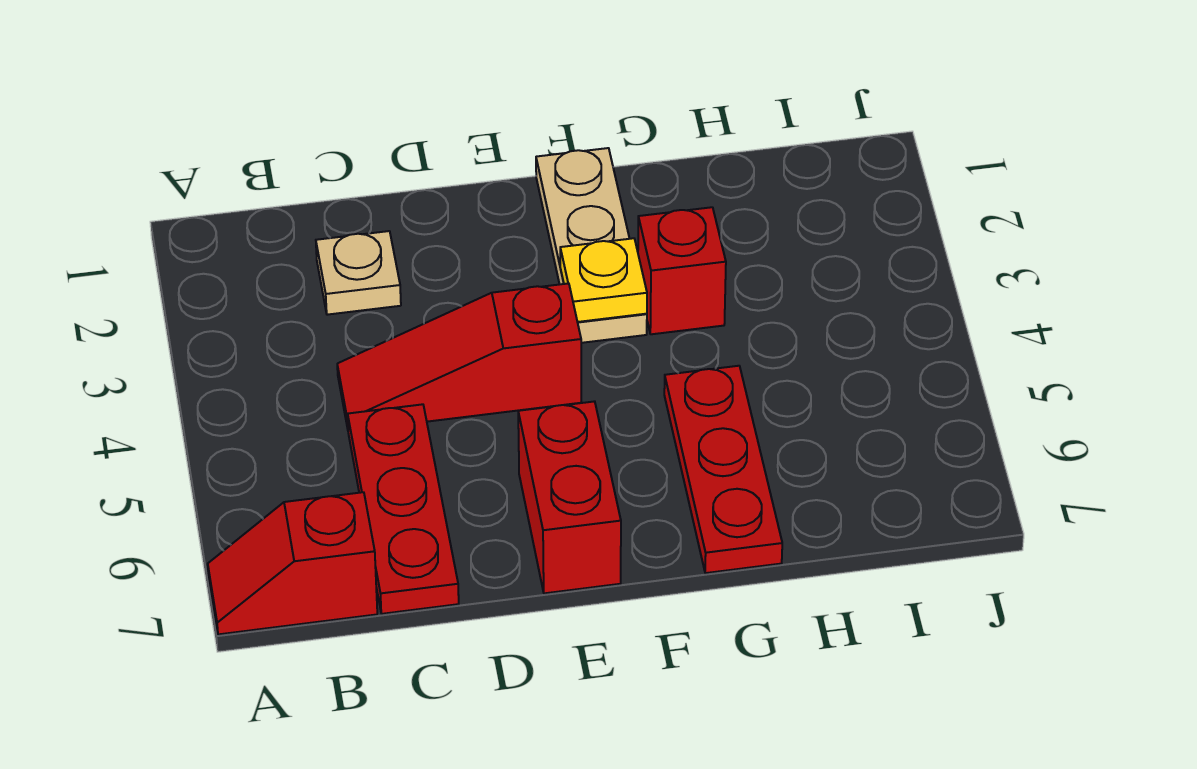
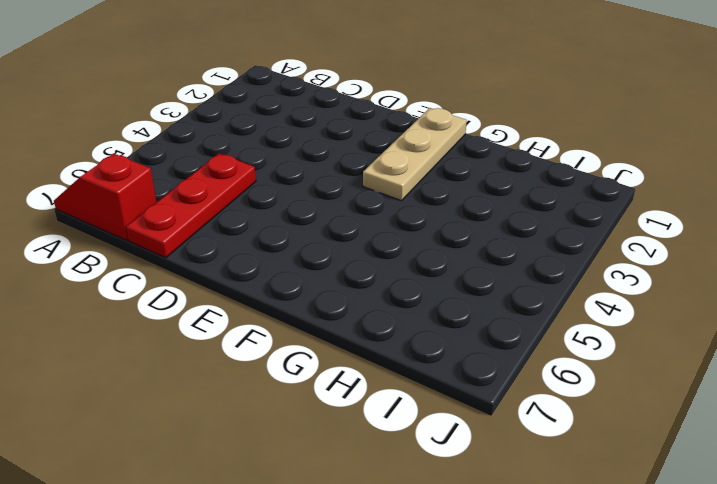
none -> tan 1x1 plate [316,231,401,315]
none -> red 1x3 slope [337,283,581,429]

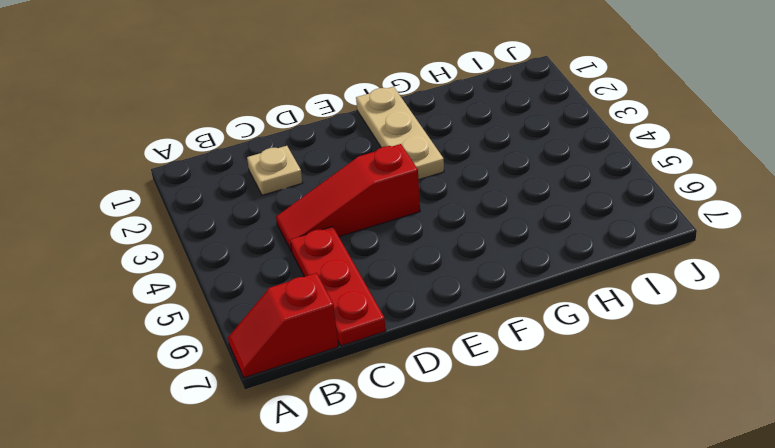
none -> red 1x2 brick [518,401,621,593]
none -> red 1x1 brick [638,207,726,334]

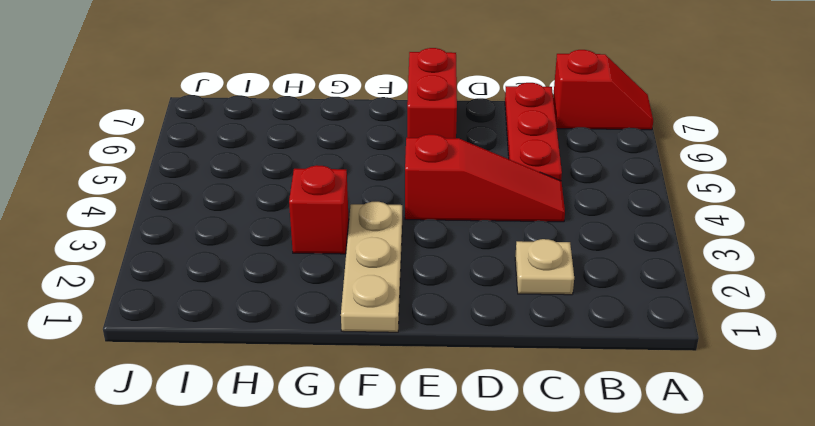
none -> red 1x3 plate [664,366,782,573]
none -> yellow 1x1 plate [560,238,647,322]

